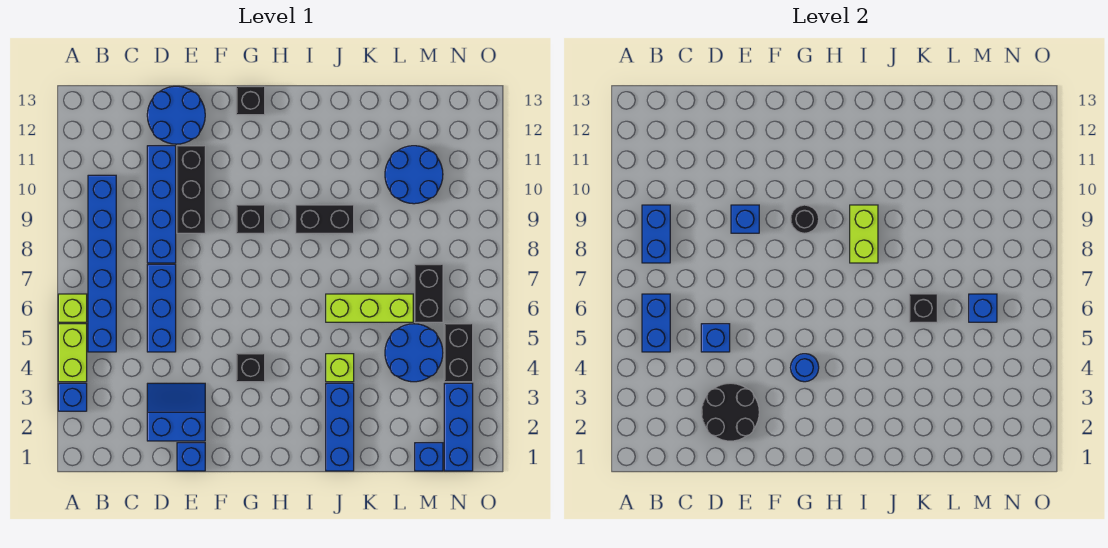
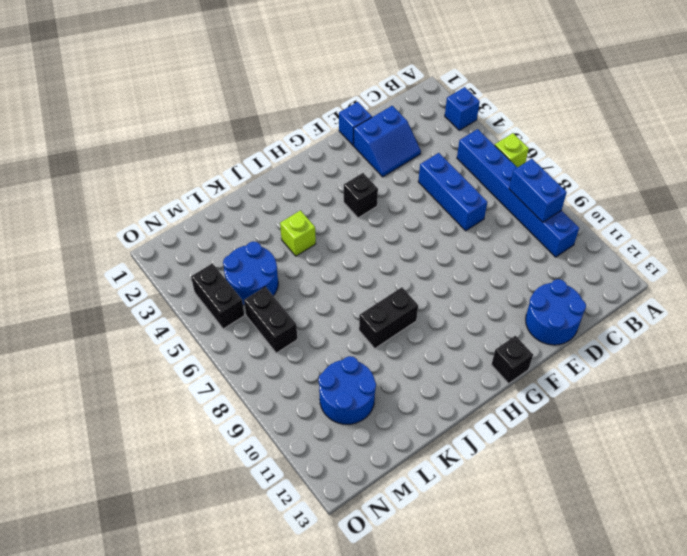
none -> lime 1x2 brick [58,324,87,382]
none -> blue 1x4 brick [147,146,176,263]
none -> black 1x3 brick [177,146,205,233]
none -> black 1x1 brick [236,205,265,233]

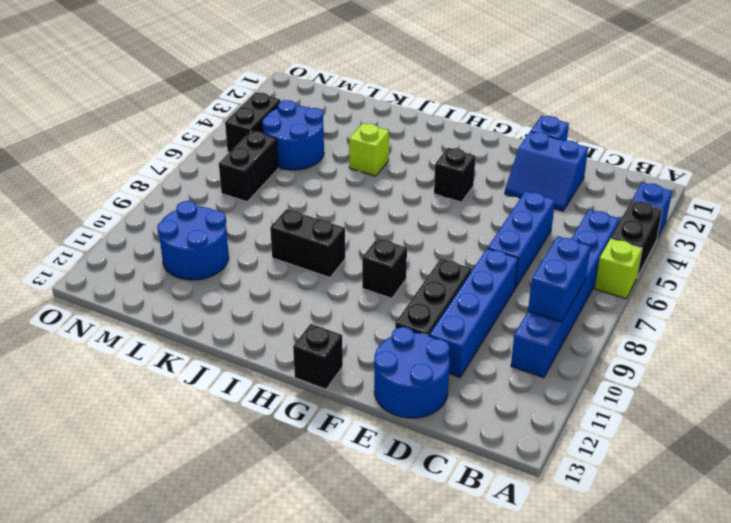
black 1x2 brick [611,201,663,277] -> lime 1x2 brick [58,324,87,382]
none -> blue 1x3 brick [326,383,354,471]
none -> lime 1x3 brick [326,294,413,322]
none -> blue 1x1 brick [415,443,443,471]
none -> blue 1x3 brick [444,383,473,471]

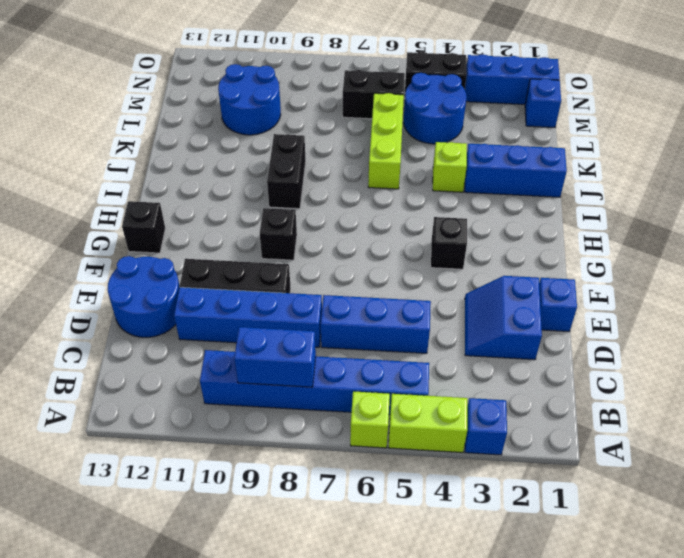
none -> blue 1x2 brick [642,294,670,352]
none -> black 2x2 round brick [701,383,759,441]
none -> blue 1x1 brick [701,324,730,352]
none -> blue 1x1 brick [731,205,759,233]

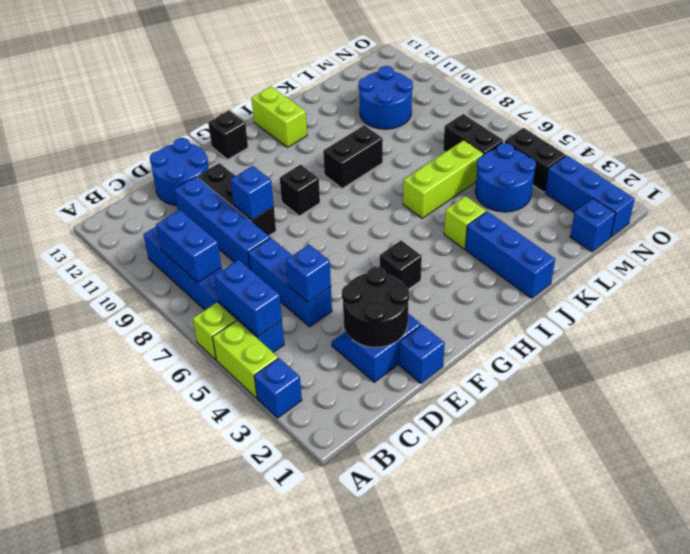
lime 1x2 brick [251,86,307,147] -> lime 1x2 brick moved to [850,205,878,263]
none -> blue 1x1 round brick [790,354,819,382]
none -> black 1x1 round brick [790,205,819,233]
none -> black 1x1 brick [909,294,937,322]
none -> blue 1x1 brick [969,294,997,322]

